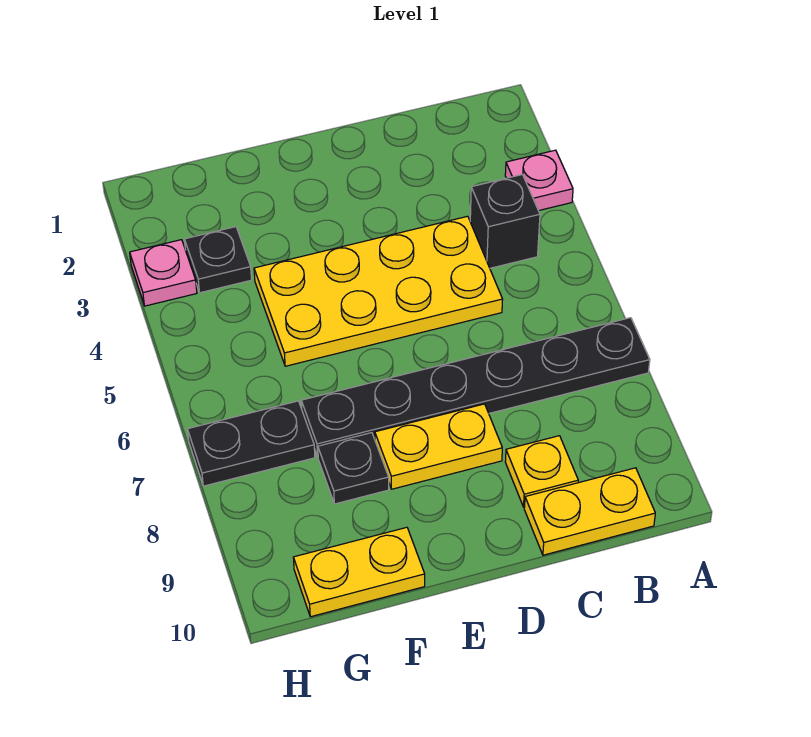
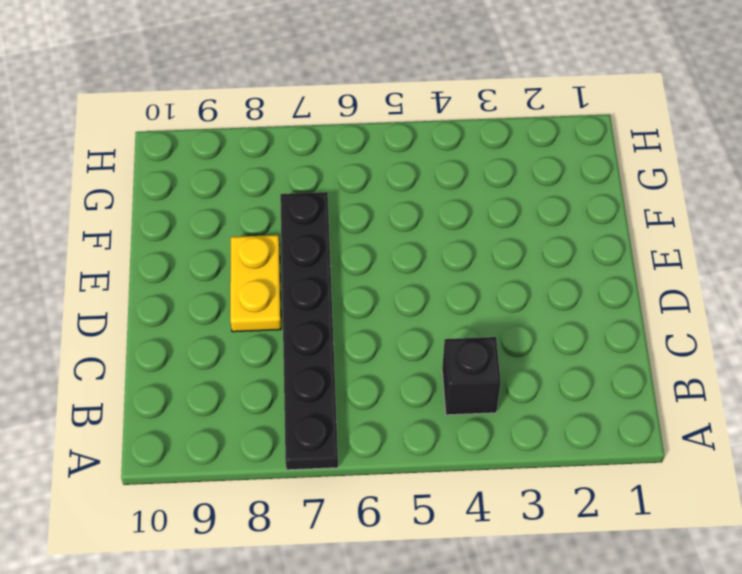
none -> pink 1x1 plate [505,150,573,211]
none -> yellow 1x2 plate [524,468,655,555]
none -> yellow 2x4 plate [254,216,503,366]

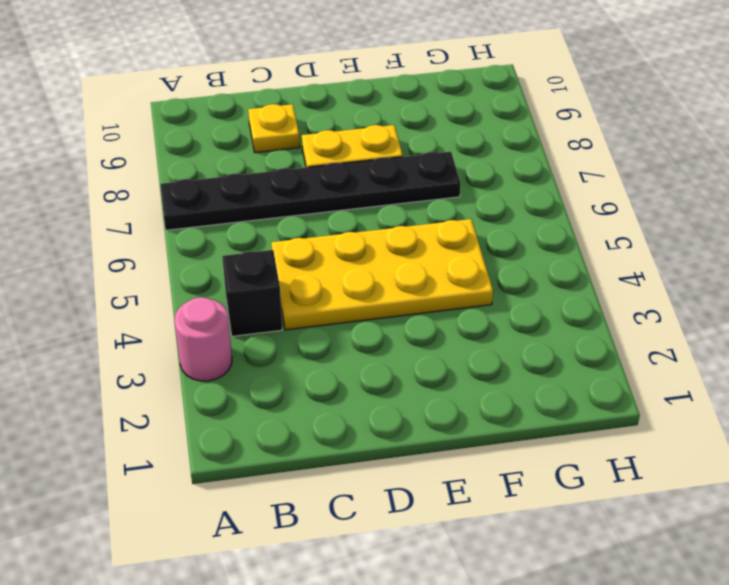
pink 1x1 round brick [174,297,232,381] -> pink 1x1 plate [505,150,573,211]
none -> yellow 1x2 plate [524,468,655,555]
none -> black 1x1 plate [318,433,389,504]
none -> yellow 1x2 plate [293,527,425,617]

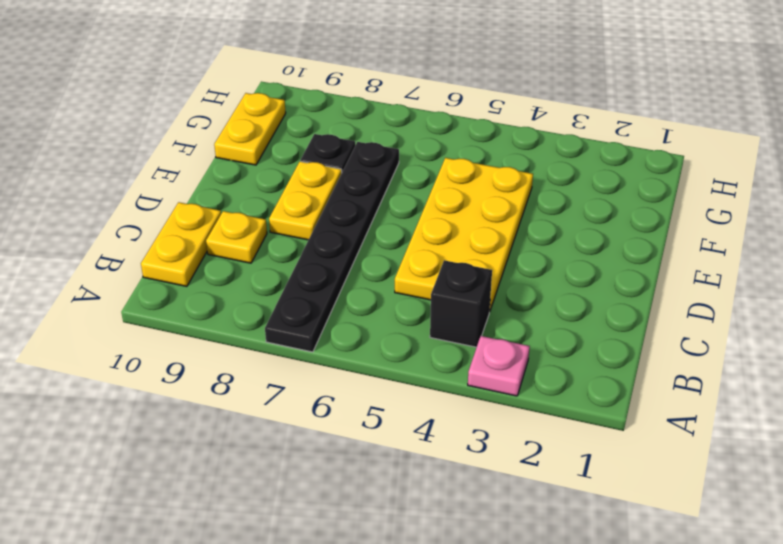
none -> black 1x1 plate [185,227,252,293]
none -> black 1x2 plate [188,401,315,486]
none -> pink 1x1 plate [130,240,197,306]

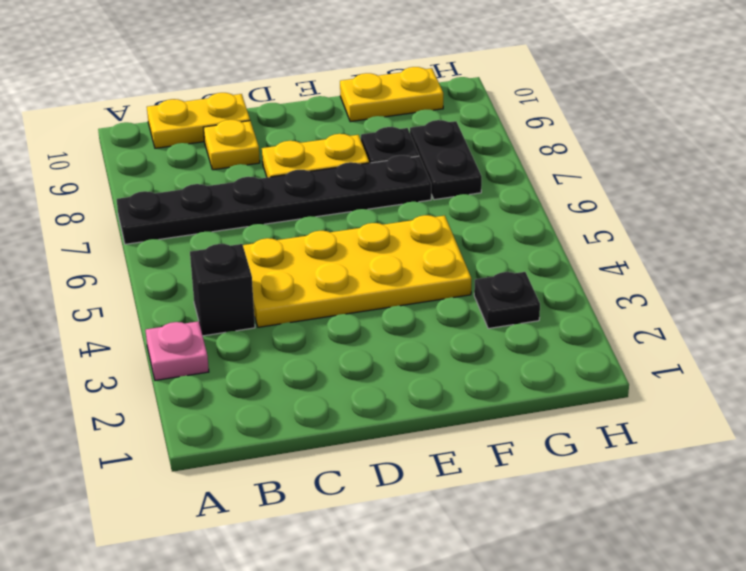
black 1x2 plate [410,120,482,200] -> black 1x2 plate turned to [188,401,315,486]
none -> pink 1x1 plate [130,240,197,306]

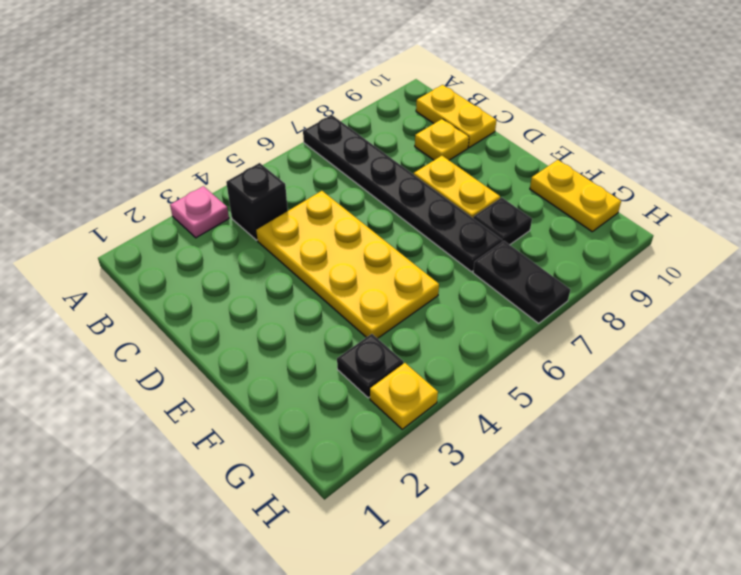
yellow 1x1 plate [370,363,438,429] -> pink 1x1 plate [130,240,197,306]

